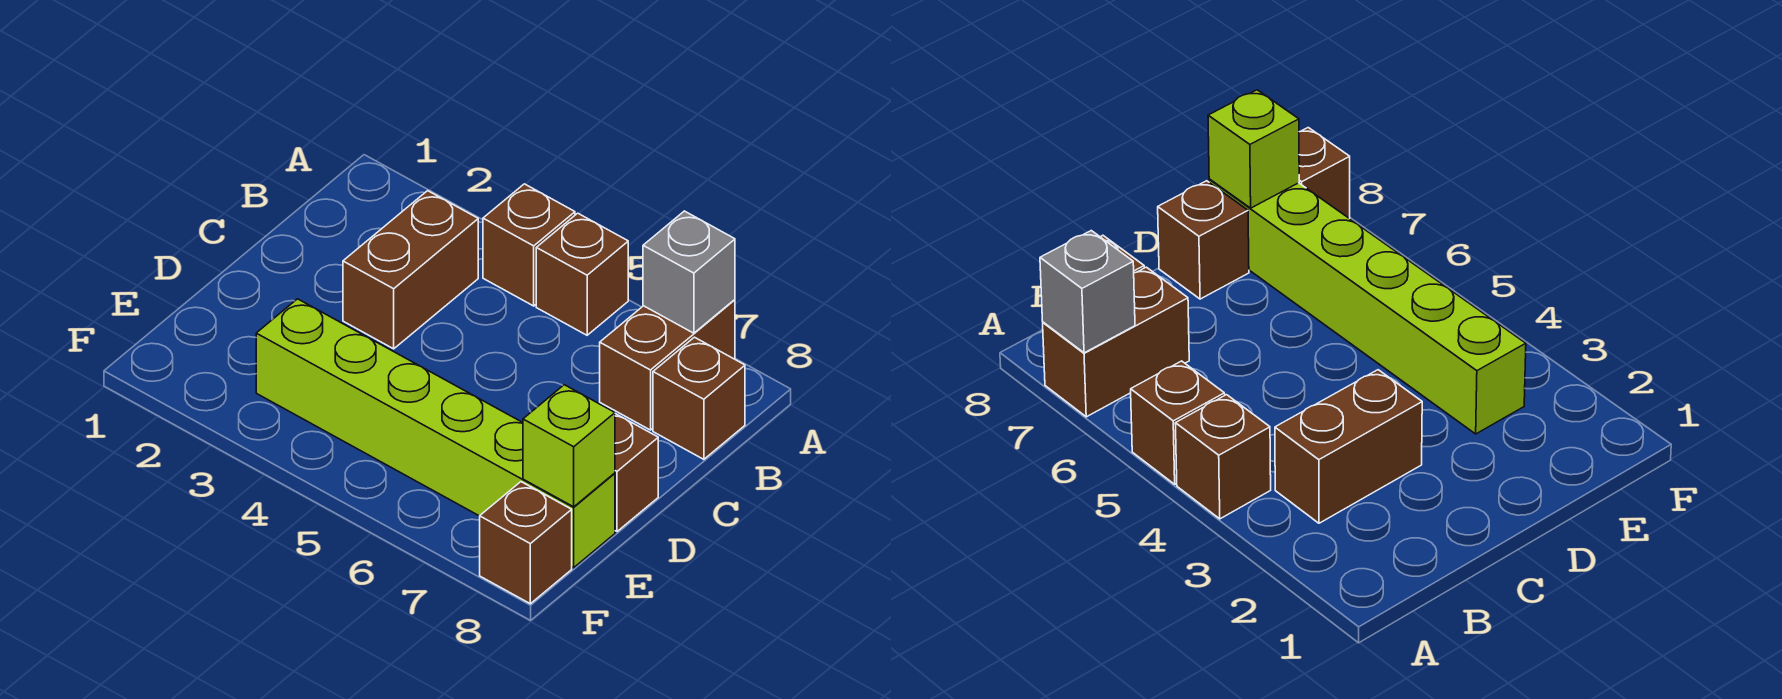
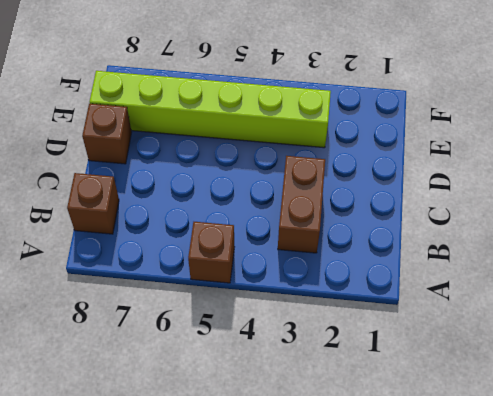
none -> brown 1x1 brick [483,184,575,306]
none -> brown 1x2 brick [600,300,735,430]

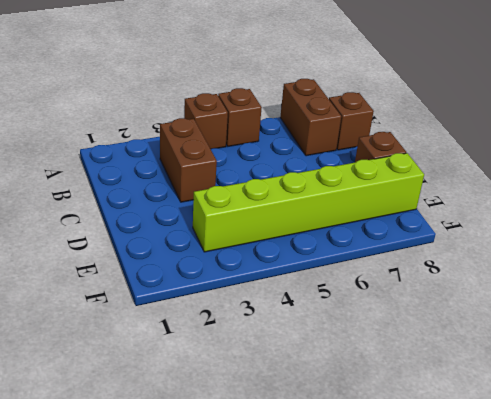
none -> brown 1x1 brick [480,482,572,604]
none -> grey 1x1 brick [643,211,735,333]

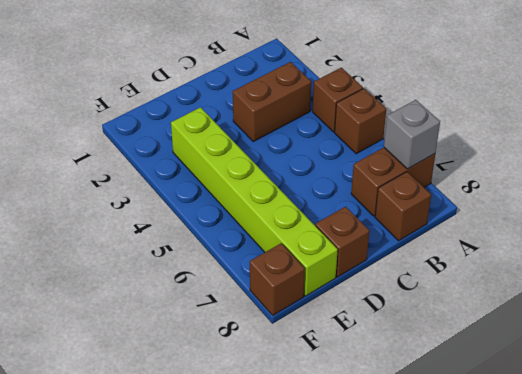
none -> lime 1x1 brick [523,385,615,507]

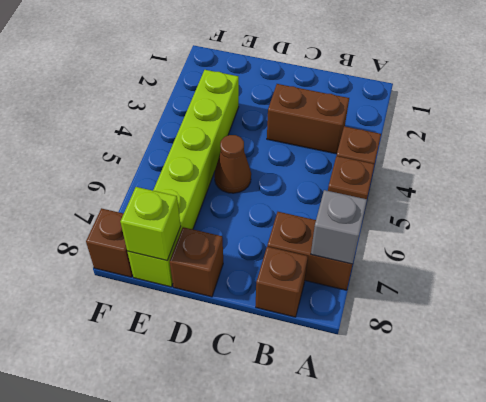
brown 1x1 cone [214,135,251,193] -> none

